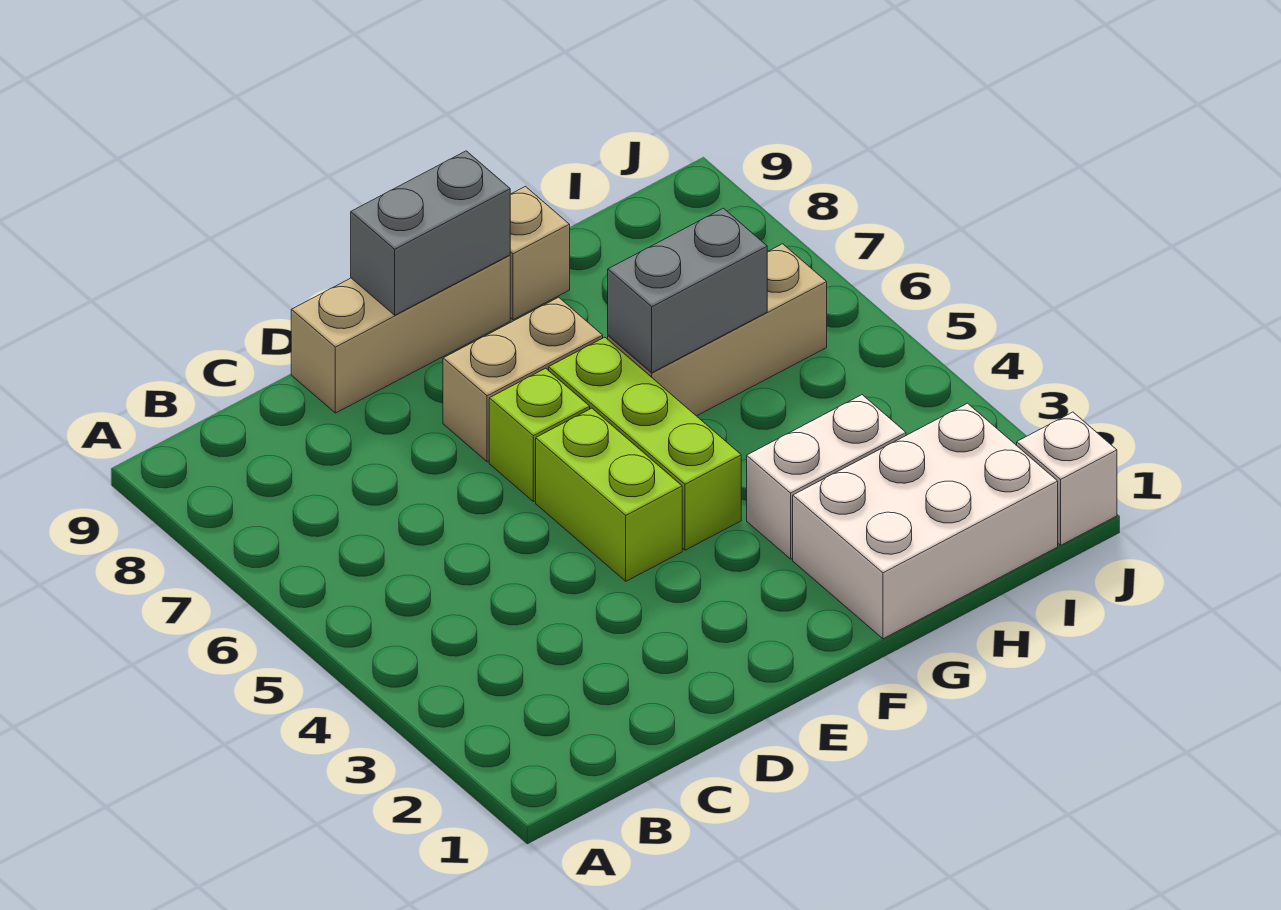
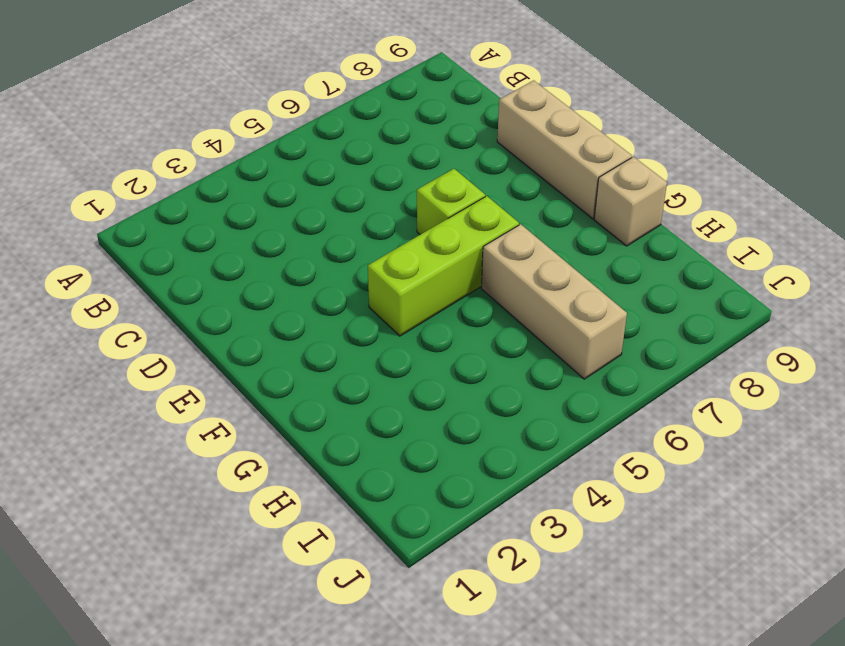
none -> lime 1x2 brick [536,408,682,581]
none -> tan 1x2 brick [443,297,603,462]
none -> white 2x3 brick [793,403,1058,639]

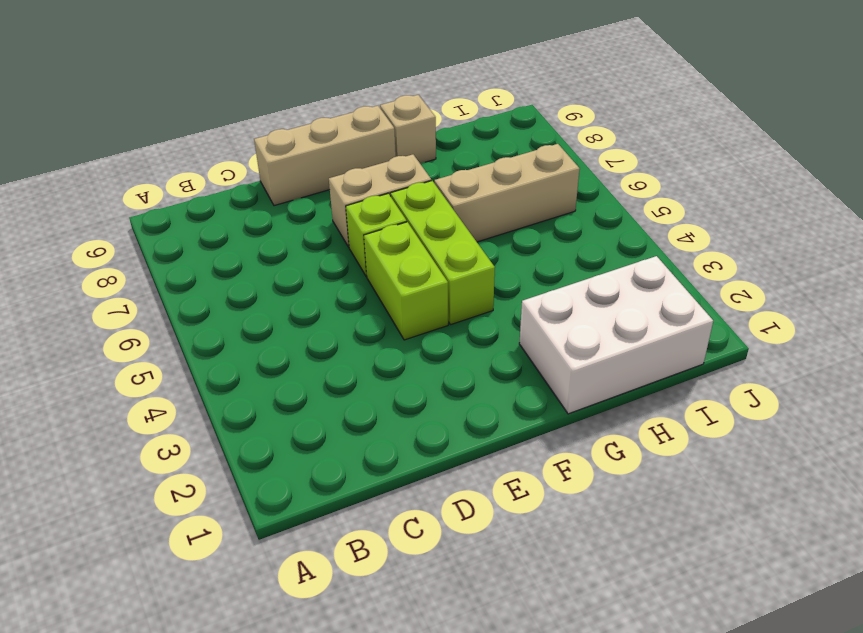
none -> white 1x2 brick [747,395,906,559]
none -> white 1x1 brick [1017,412,1117,545]
none -> grey 1x2 brick [351,151,510,315]

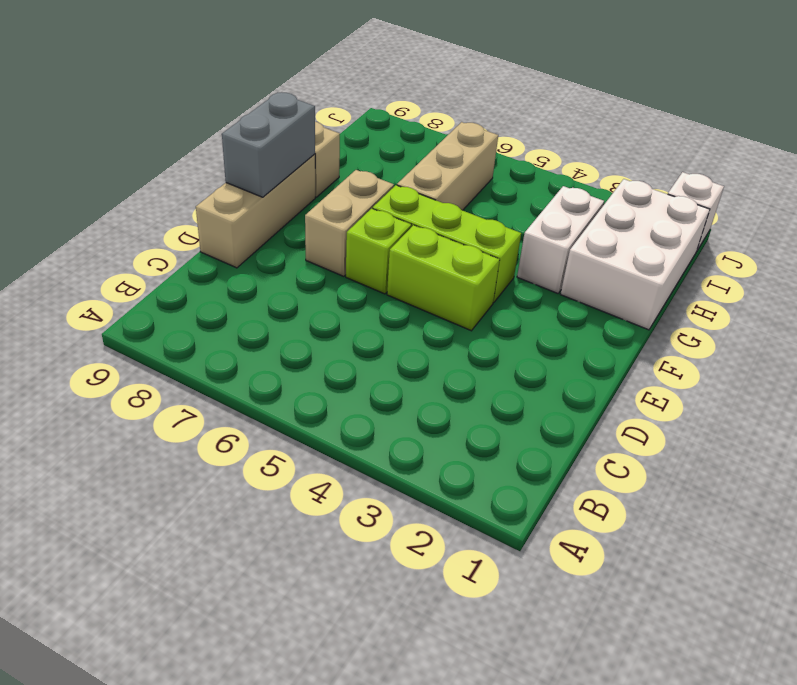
none -> grey 1x2 brick [608,208,767,373]

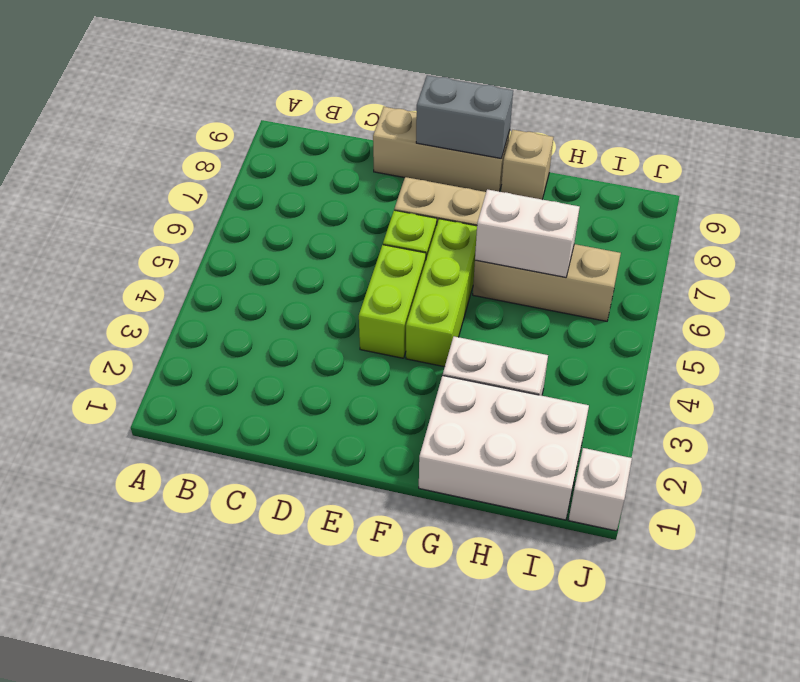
white 1x2 brick [475,189,580,278] -> grey 1x2 brick [608,208,767,373]

